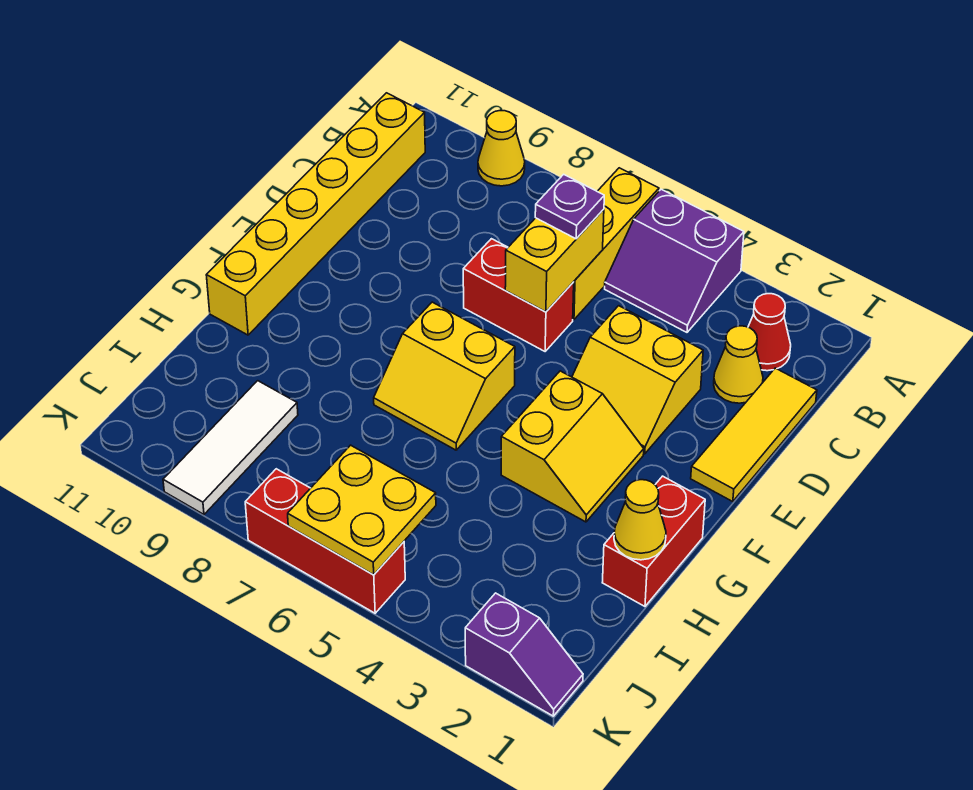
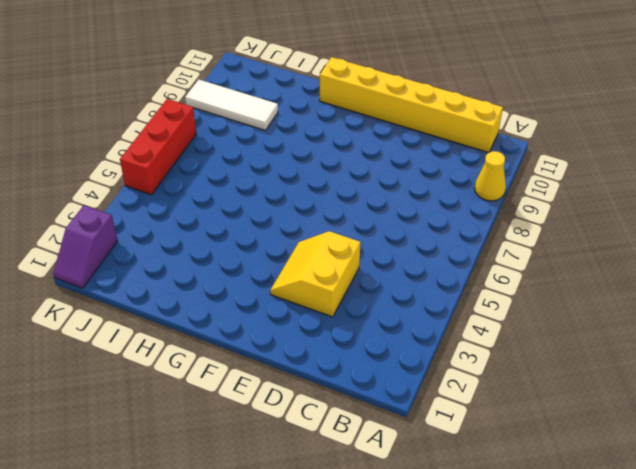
none -> purple 2x2 slope [605,189,744,332]
none -> yellow 1x3 brick [573,168,659,320]
none -> red 1x1 cone [748,294,791,371]

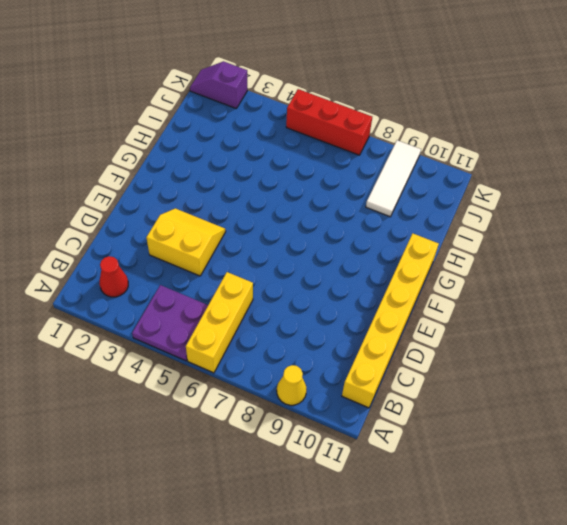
purple 2x2 plate [132,285,208,361] -> purple 2x2 slope [605,189,744,332]
none -> yellow 1x3 tile [691,368,817,502]
none -> yellow 1x1 cone [714,326,763,403]
none -> red 1x2 brick [463,239,574,351]

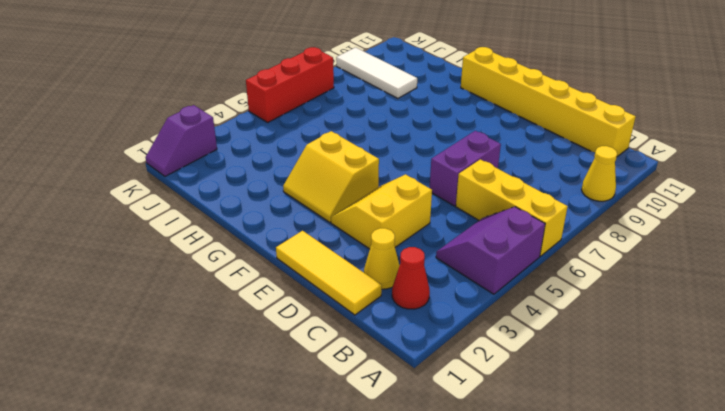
purple 1x2 brick [430,131,501,206] -> red 1x2 brick [463,239,574,351]
none -> yellow 2x2 slope [374,302,515,450]
none -> red 1x2 brick [602,476,705,606]
none -> yellow 1x2 brick [505,209,604,312]

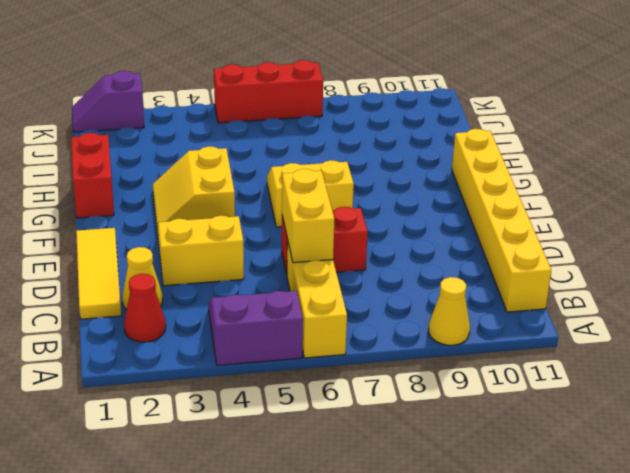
none -> white 1x3 tile [163,381,298,514]
none -> yellow 1x1 cone [614,480,666,560]
none -> yellow 2x2 plate [288,445,436,575]

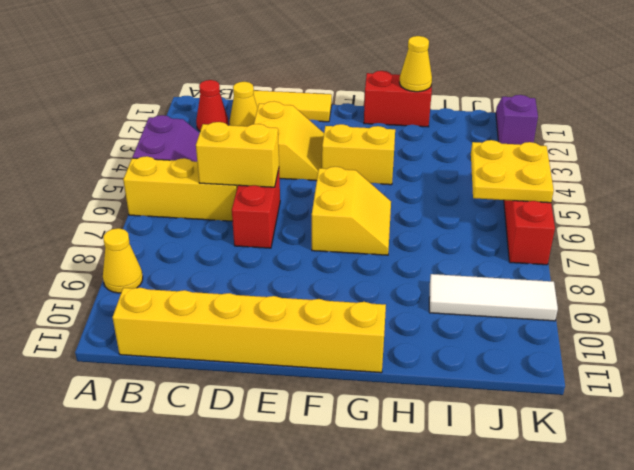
none -> purple 1x1 plate [535,174,604,239]

